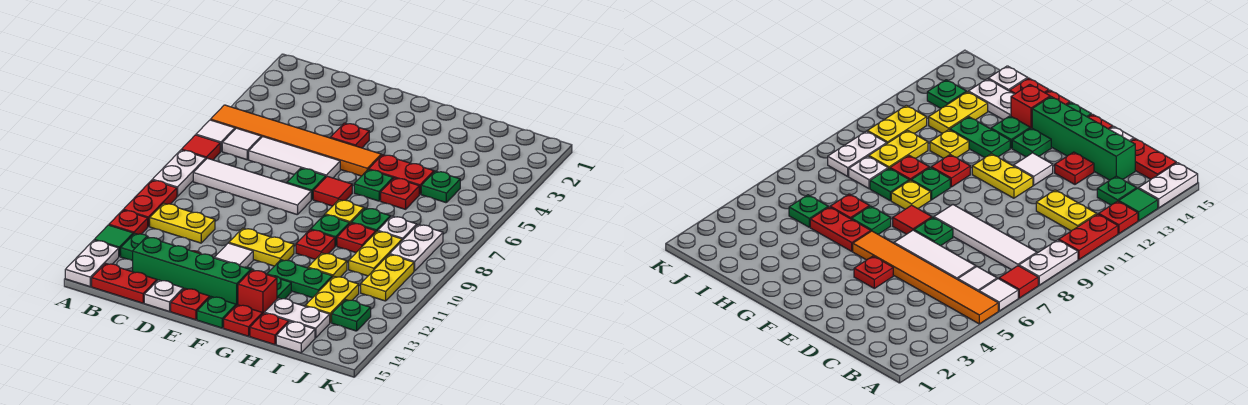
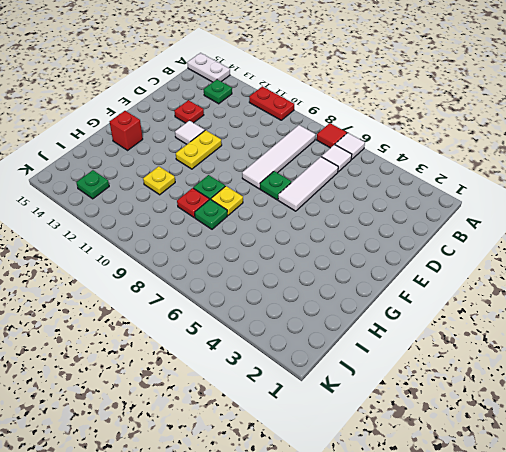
none -> orange 1x6 tile [211,105,381,176]
none -> white 1x2 plate [152,150,206,197]
none -> red 1x1 plate [109,210,148,234]
none -> green 1x1 tile [94,225,133,256]

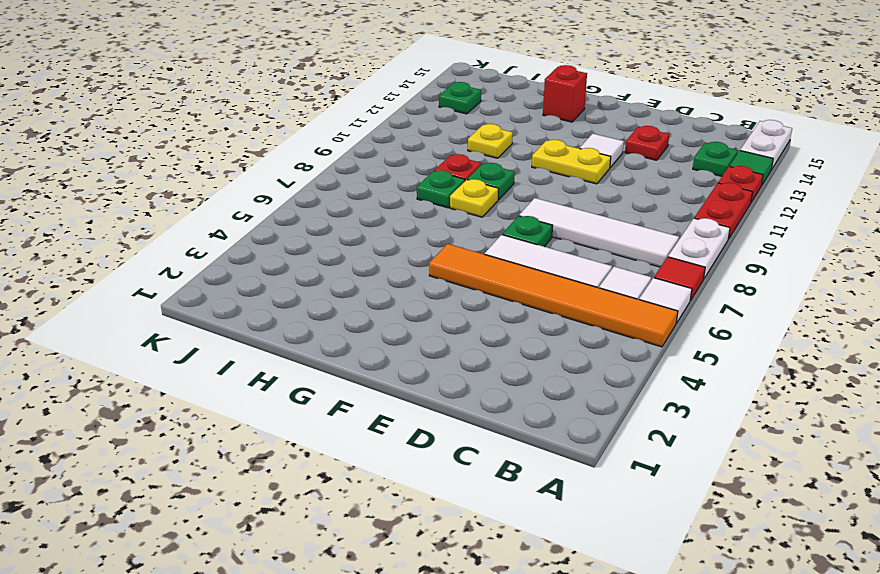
none -> yellow 1x2 plate [150,203,215,243]
none -> red 1x2 plate [92,263,157,303]
none -> green 1x4 brick [133,237,251,306]
none -> white 1x1 plate [144,280,183,312]

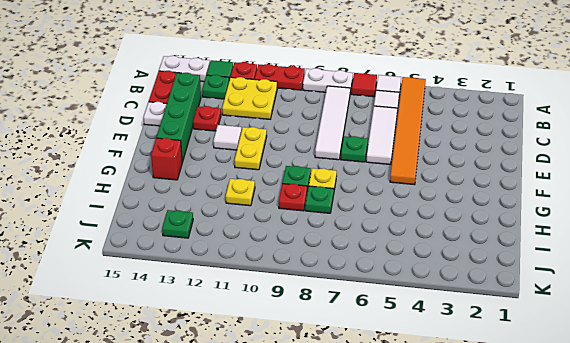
yellow 2x2 plate [222,77,277,119] -> yellow 1x2 plate [150,203,215,243]
none -> red 1x1 plate [330,123,369,148]
none -> red 1x1 plate [171,288,210,320]
none -> red 1x1 tile [313,176,352,206]
none -> green 1x1 plate [1012,128,1051,157]

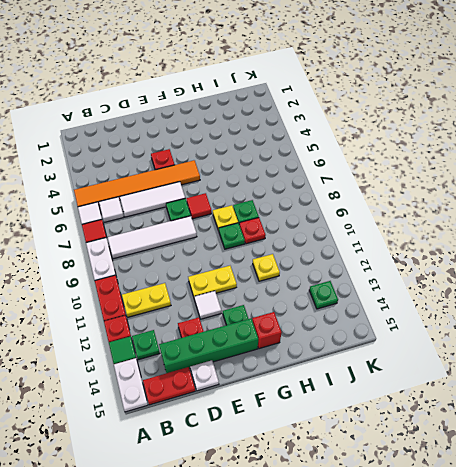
none -> red 1x1 plate [171,288,210,320]
none -> green 1x1 plate [197,297,236,328]
none -> red 1x2 plate [369,155,434,194]
none -> green 1x1 plate [354,170,393,201]

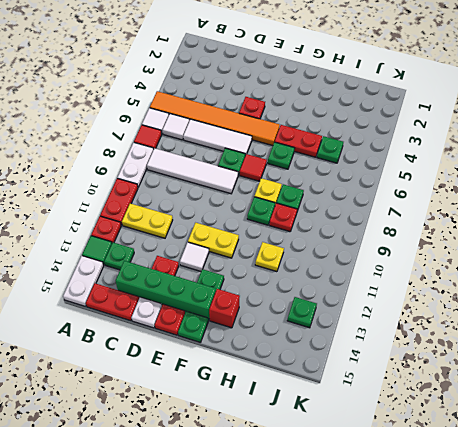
none -> red 1x1 plate [296,230,335,259]
none -> green 1x2 plate [267,260,332,298]
none -> green 1x1 plate [271,275,291,299]
none -> red 1x1 plate [224,305,262,336]

